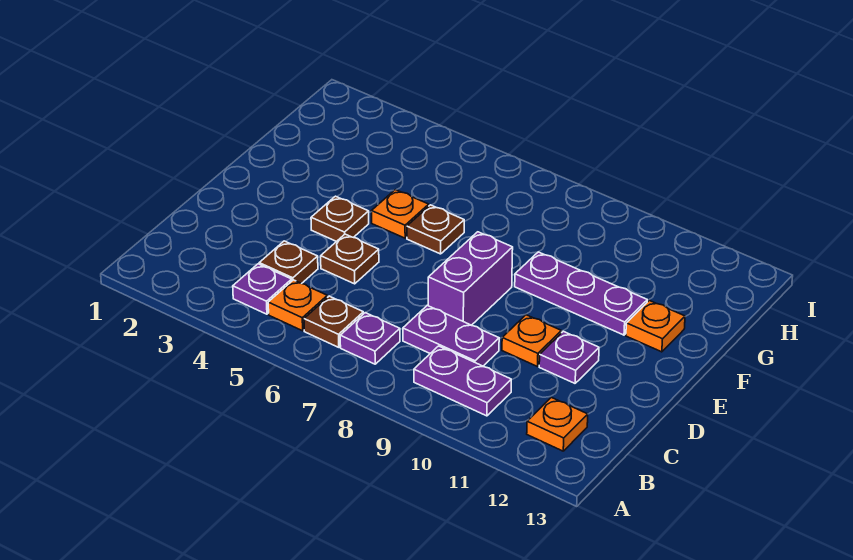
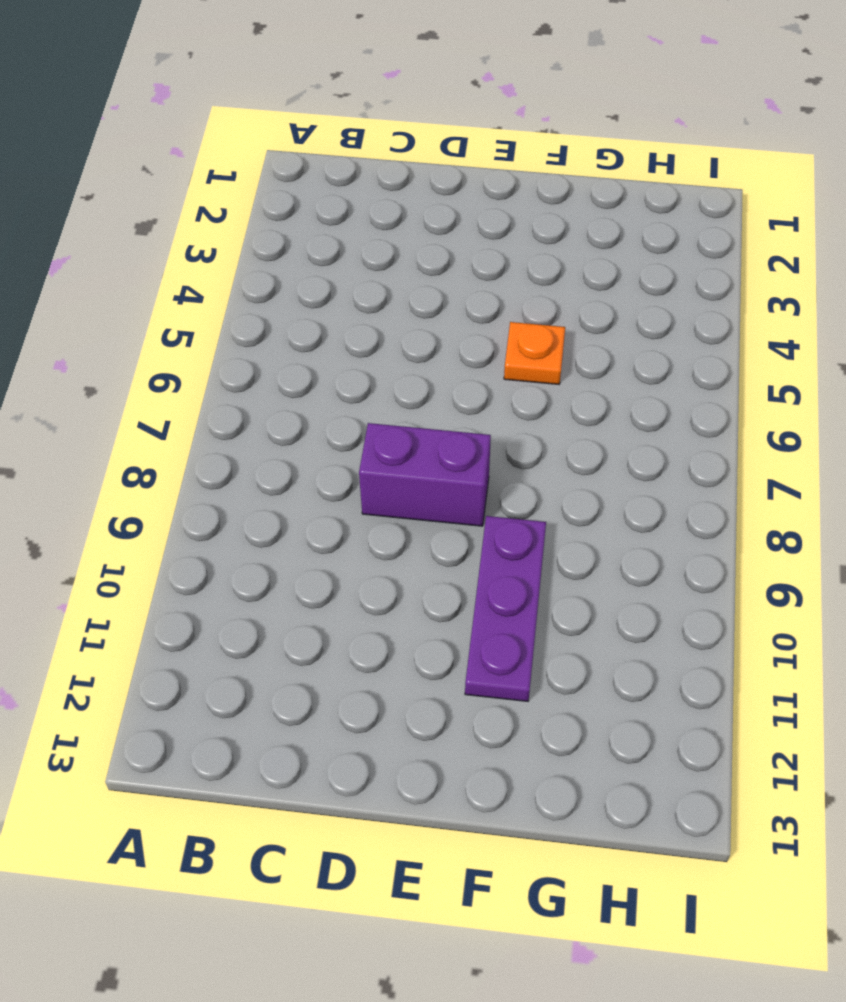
none -> purple 1x1 plate [233,264,292,314]
none -> orange 1x1 plate [268,280,327,331]
none -> brown 1x1 plate [304,296,363,347]

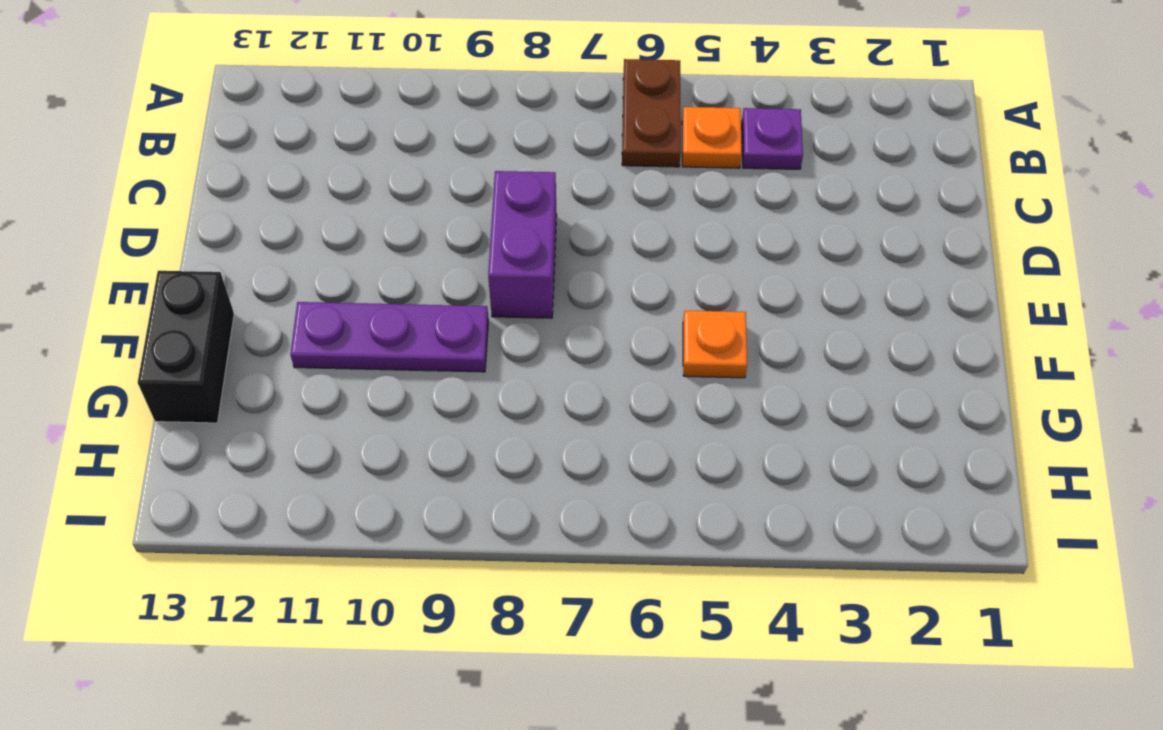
brown 1x2 plate [622,59,681,167] -> brown 1x1 plate [304,296,363,347]
black 1x2 brick [138,271,234,423] -> none
none -> purple 1x1 plate [340,313,400,364]
none -> purple 1x2 plate [414,346,511,416]
none -> orange 1x1 plate [527,397,588,451]

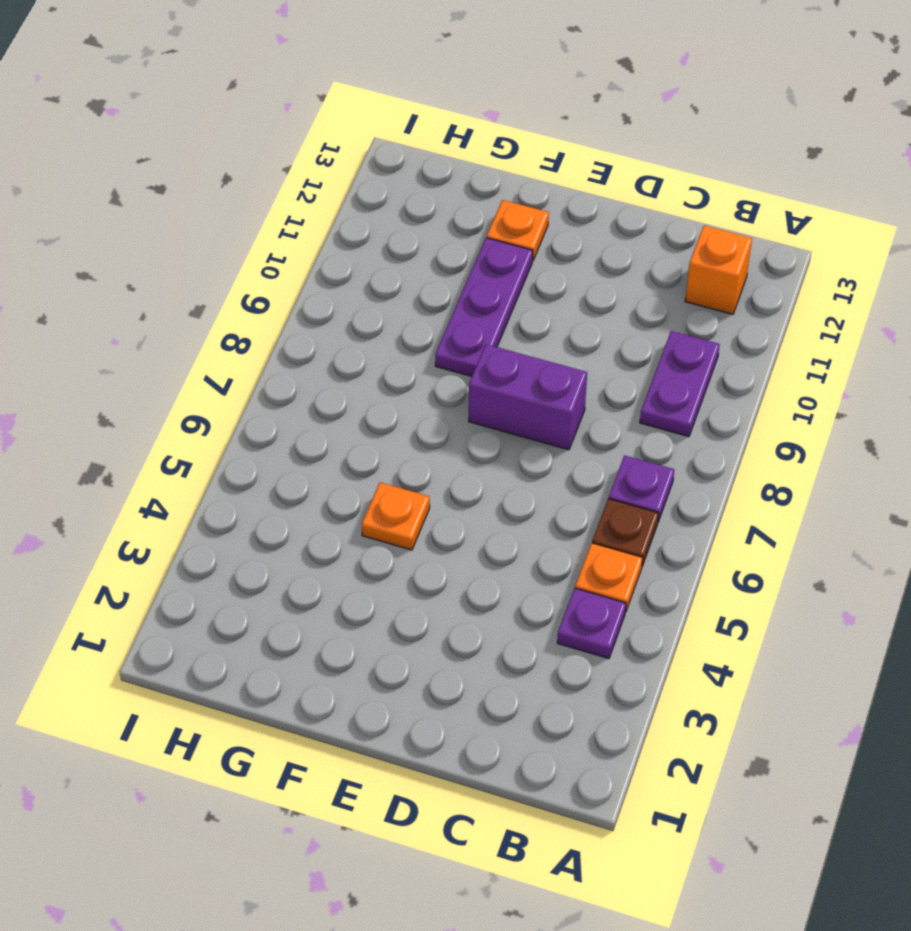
orange 1x1 brick [685,226,752,314] -> orange 1x1 plate [527,397,588,451]
none -> brown 1x1 plate [259,241,318,284]
none -> purple 1x2 plate [403,305,499,366]
none -> brown 1x1 plate [321,234,379,284]

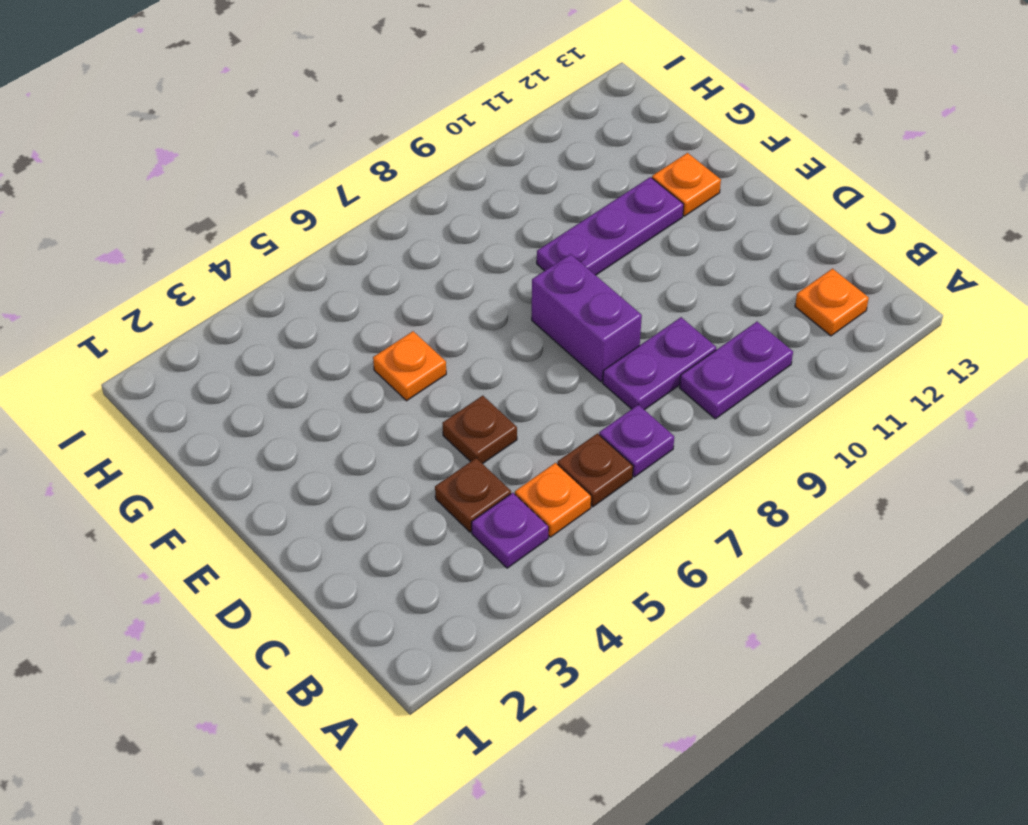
none -> orange 1x1 plate [502,315,561,367]
none -> purple 1x1 plate [539,331,599,383]
none -> brown 1x1 plate [311,196,369,242]

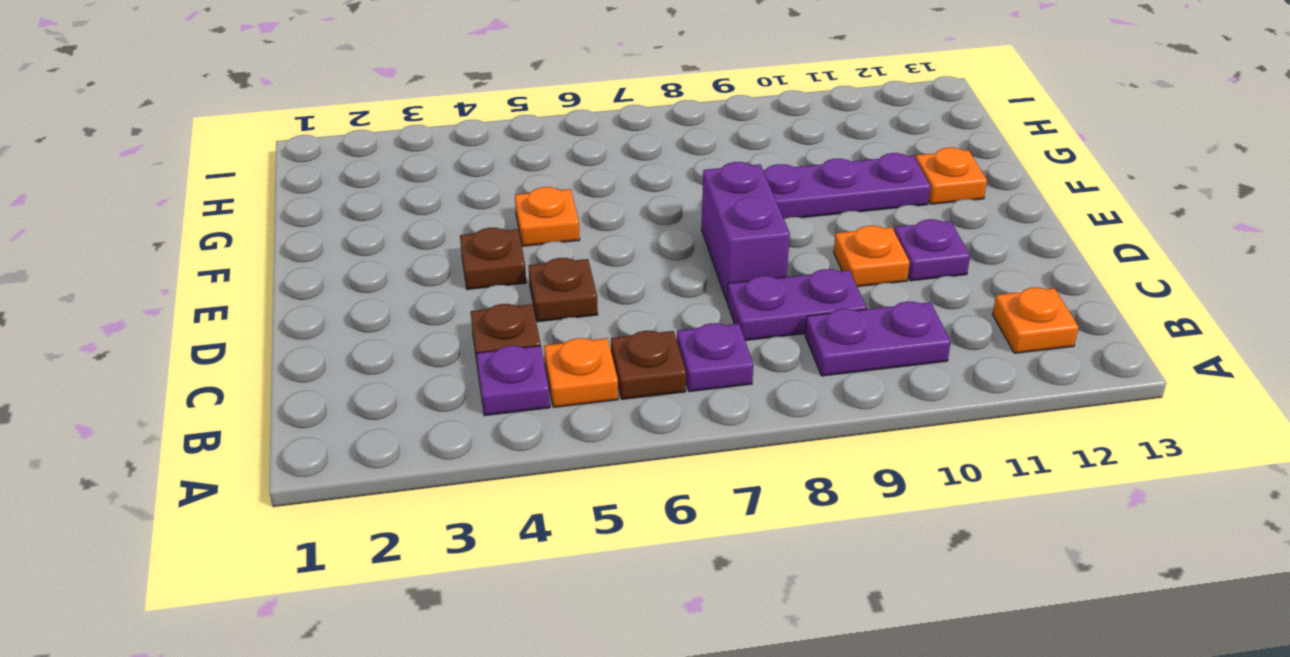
none -> brown 1x1 plate [407,205,464,254]

